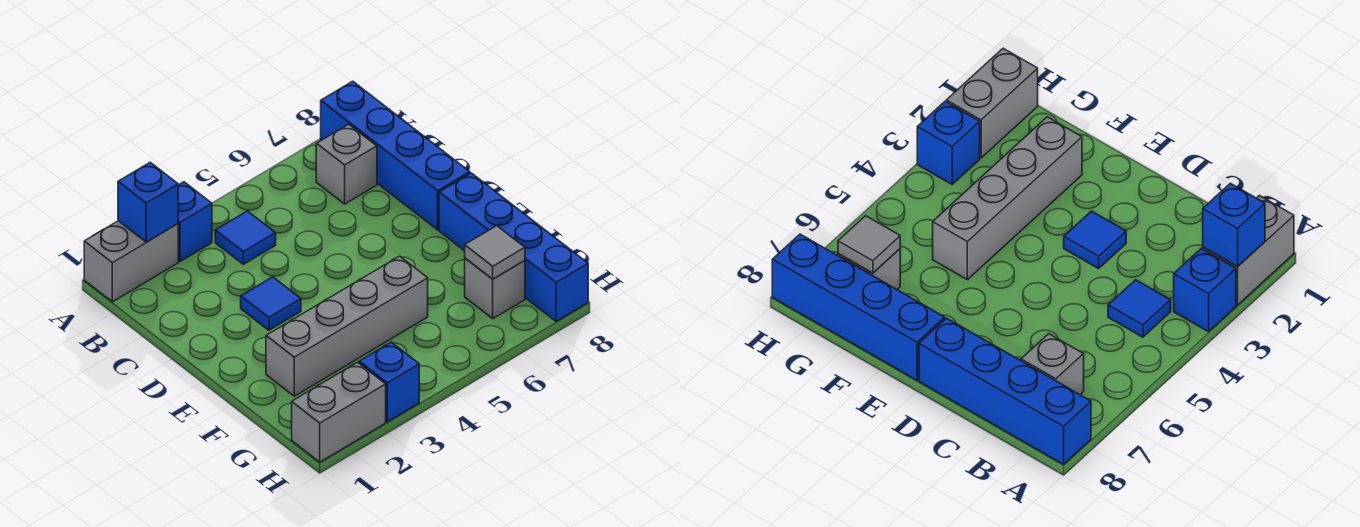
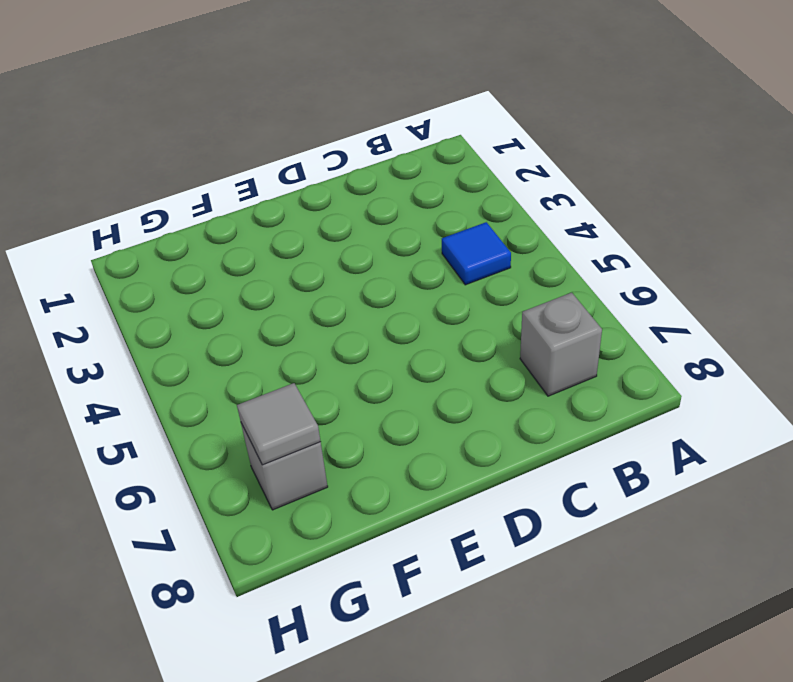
none -> grey 1x2 brick [84,221,178,302]
none -> blue 1x1 brick [178,182,212,262]
none -> blue 1x4 brick [321,81,470,230]

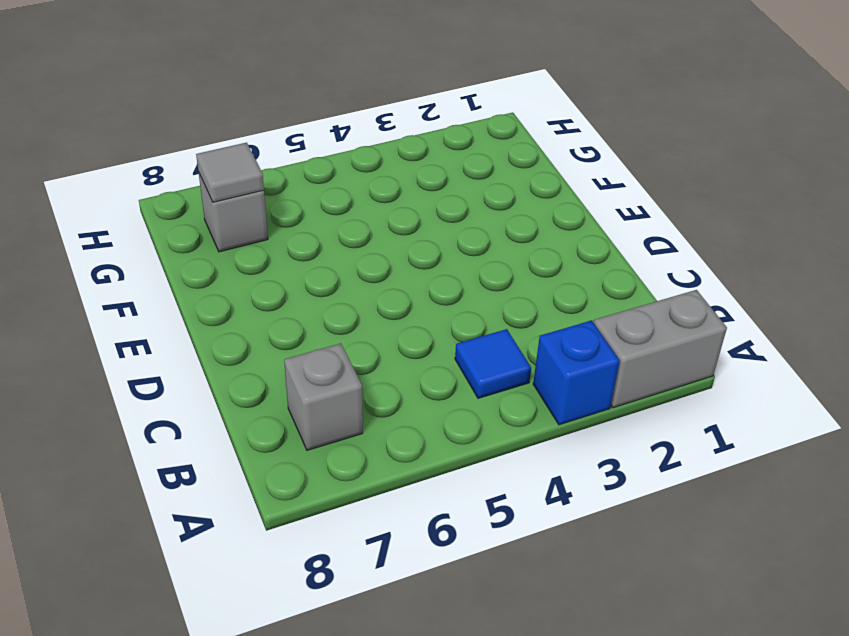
none -> blue 1x4 brick [321,81,470,230]
none -> blue 1x1 tile [241,277,301,330]
none -> blue 1x4 brick [439,173,588,322]

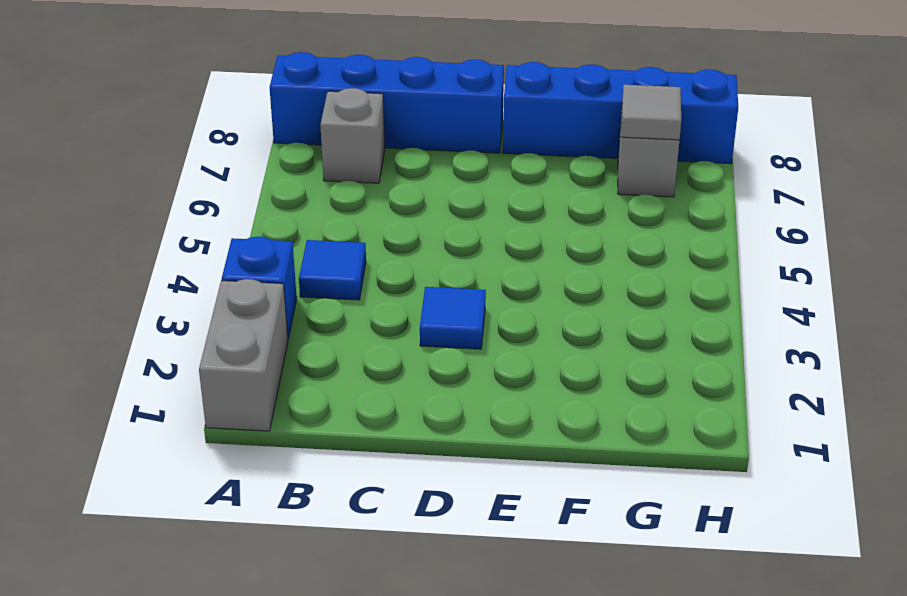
none -> grey 1x4 brick [266,256,428,396]
none -> grey 1x2 brick [292,362,386,462]
none -> blue 1x1 brick [359,342,419,422]

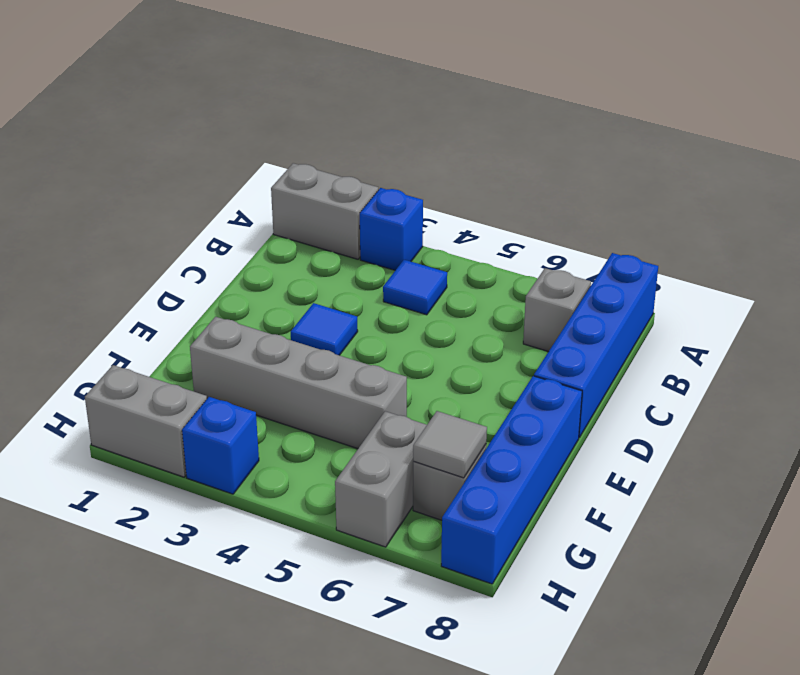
grey 1x2 brick [335,411,427,547] -> none
none -> blue 1x1 brick [118,162,178,242]

